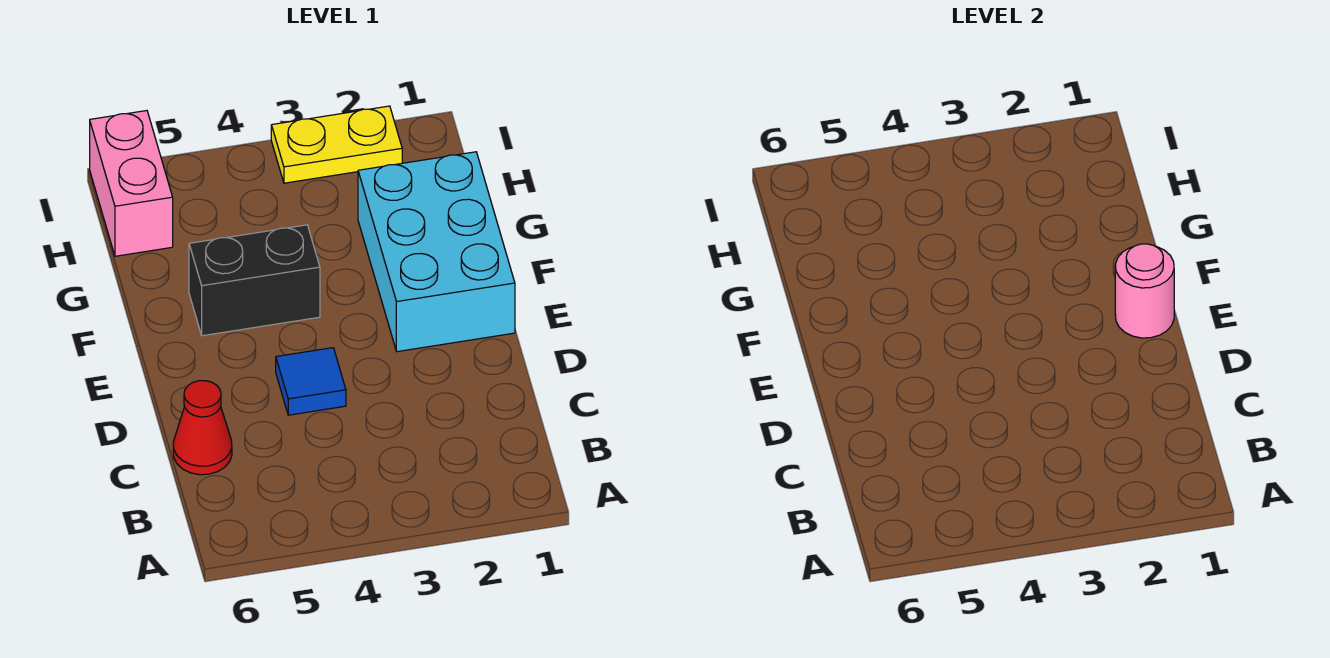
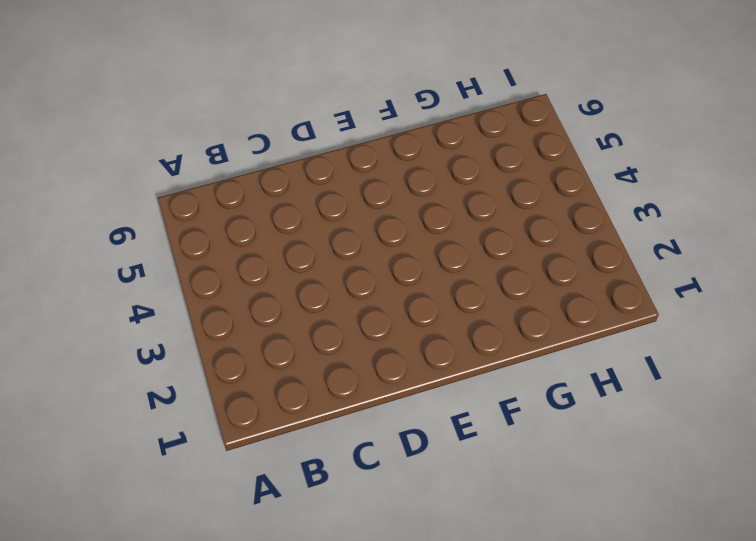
none -> red 1x1 cone [173,381,232,475]
none -> blue 1x1 tile [276,348,346,415]

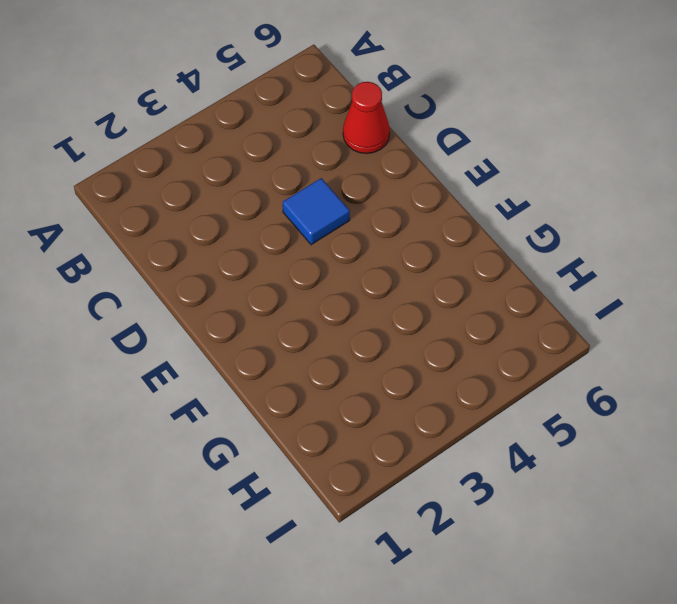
none -> cyan 2x3 brick [358,152,515,352]
none -> black 1x2 brick [189,225,320,336]

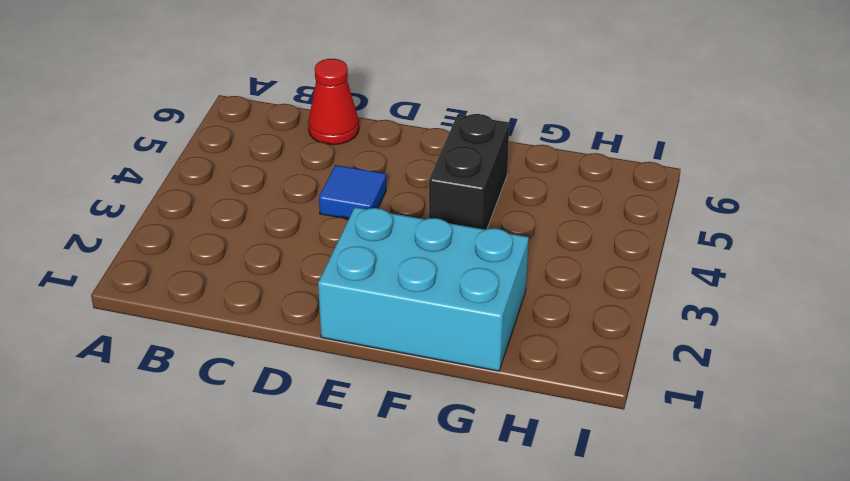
none -> pink 1x2 brick [90,111,173,256]
none -> yellow 1x2 plate [271,106,402,183]

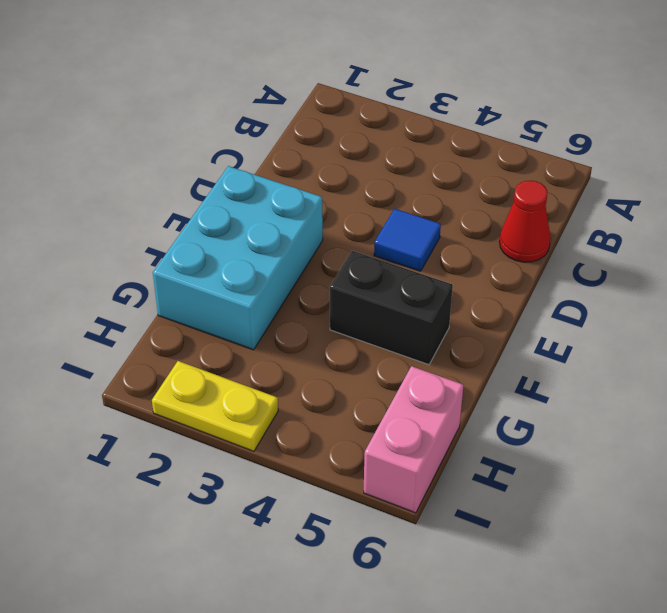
none -> pink 1x1 round brick [1115,244,1174,338]

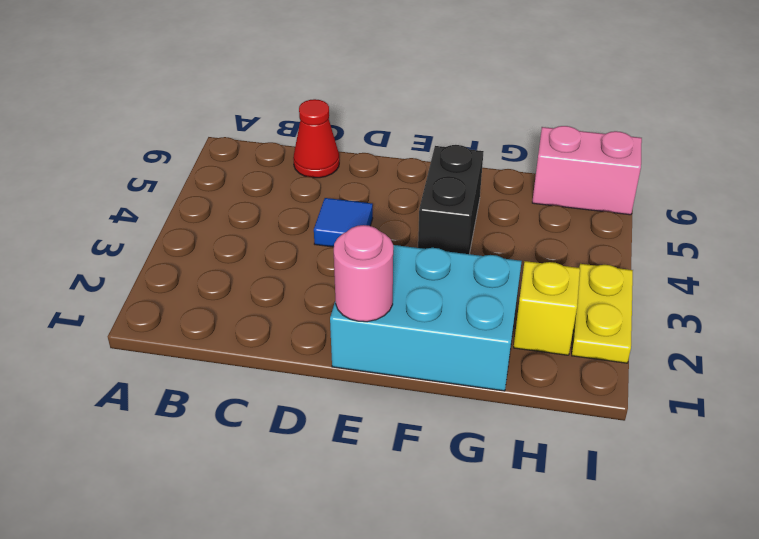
yellow 1x1 brick [514,261,580,355] -> none

